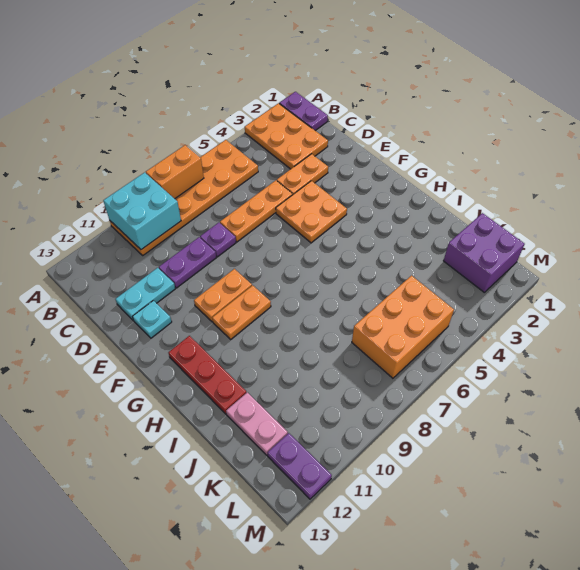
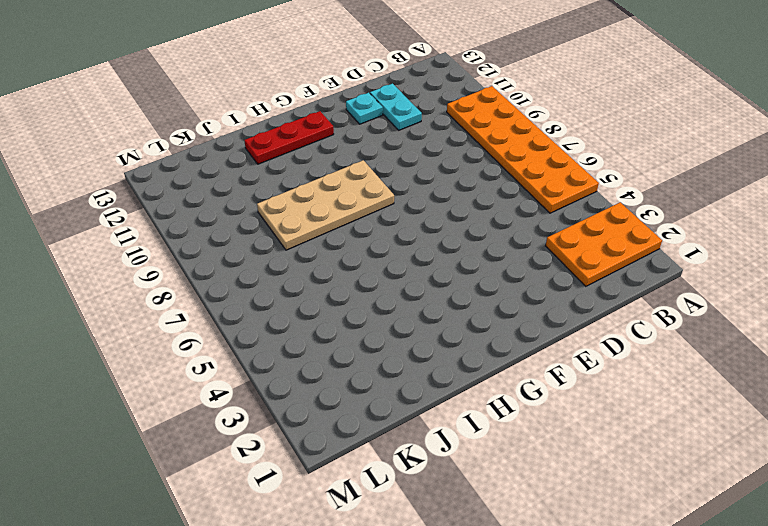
tan 2x4 plate [257,160,394,250] -> orange 1x2 plate [212,285,271,339]
none -> purple 1x2 plate [279,92,328,130]
none -> orange 1x2 plate [277,154,328,194]
none -> orange 1x3 plate [220,180,293,242]

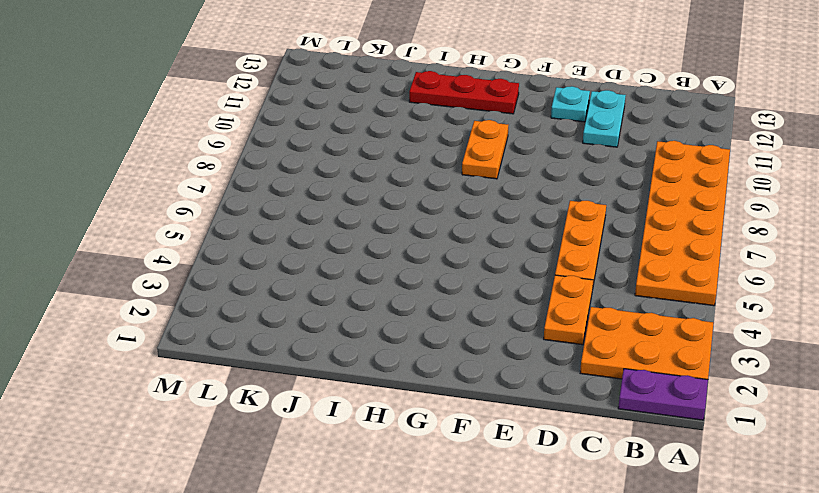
none -> purple 1x1 plate [200,223,236,257]
none -> purple 1x2 plate [159,237,216,288]
none -> orange 2x2 plate [276,181,347,243]

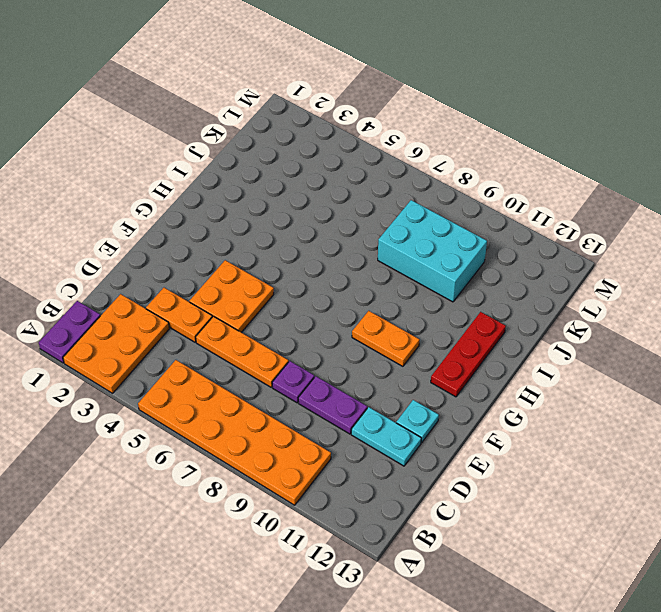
cyan 2x3 brick [378,200,487,302] -> none
none -> orange 1x2 plate [194,269,252,322]
none -> pink 1x2 plate [226,392,288,455]
none -> purple 2x2 brick [444,213,525,292]

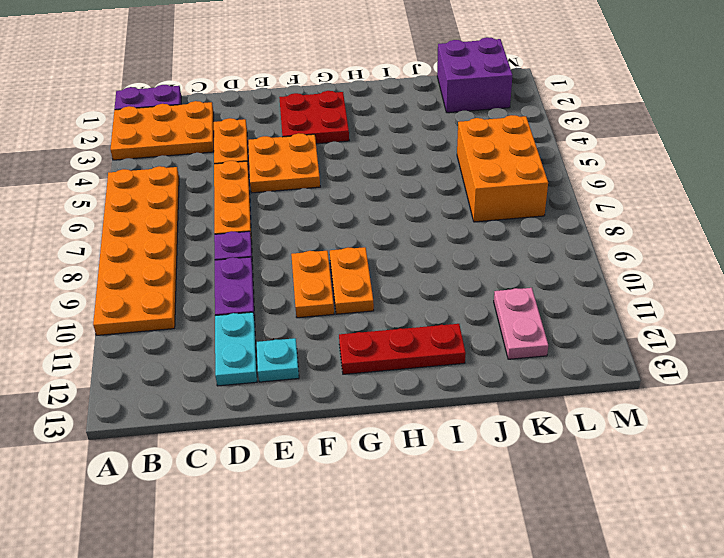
red 2x2 plate [279,91,349,144] -> none
pink 1x2 plate [494,288,548,359] -> pink 1x2 plate turned to [226,392,288,455]
none -> purple 1x2 plate [267,433,332,499]
none -> orange 1x2 brick [146,145,204,199]
none -> cyan 2x2 brick [103,172,181,250]

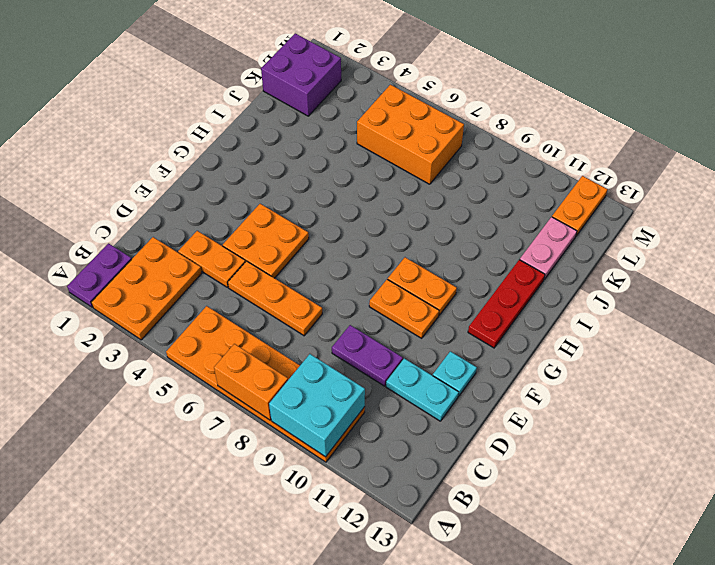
orange 1x2 plate [552,176,608,236] -> purple 1x2 plate [267,433,332,499]
none -> purple 1x1 plate [200,223,236,257]

